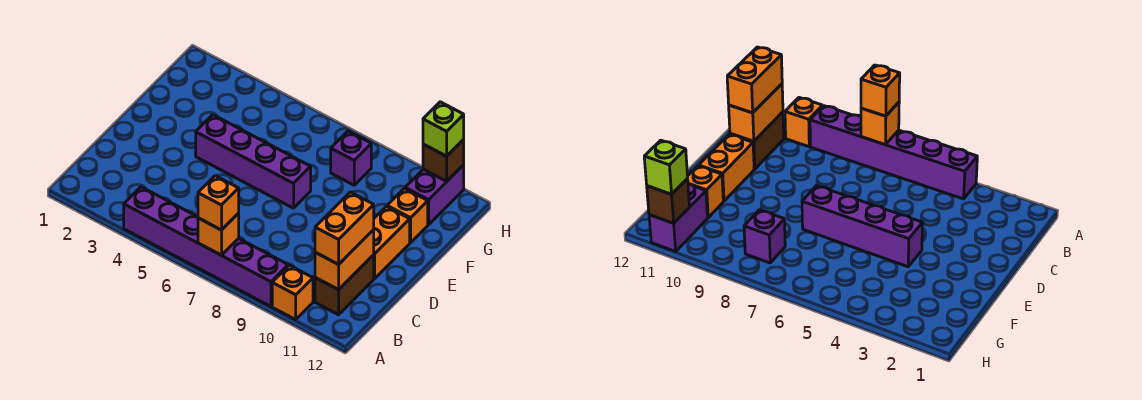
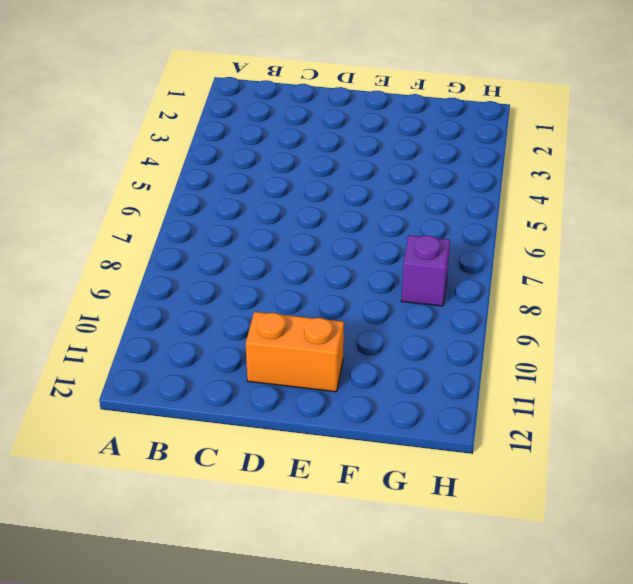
none -> purple 1x6 brick [124,187,288,306]
none -> orange 1x1 brick [272,265,313,319]
none -> brown 1x2 brick [315,255,374,315]

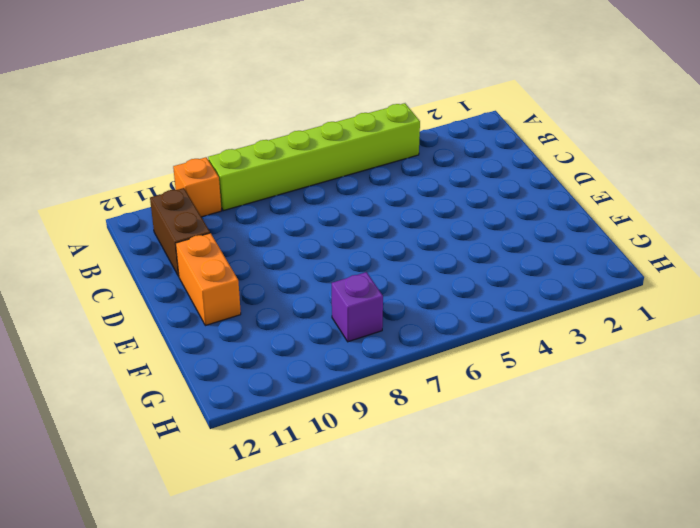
lime 1x6 brick [208,103,420,211] -> purple 1x6 brick [124,187,288,306]
none -> purple 1x4 brick [196,115,311,208]
none -> orange 1x1 brick [387,188,428,243]
none -> purple 1x2 brick [405,165,464,225]

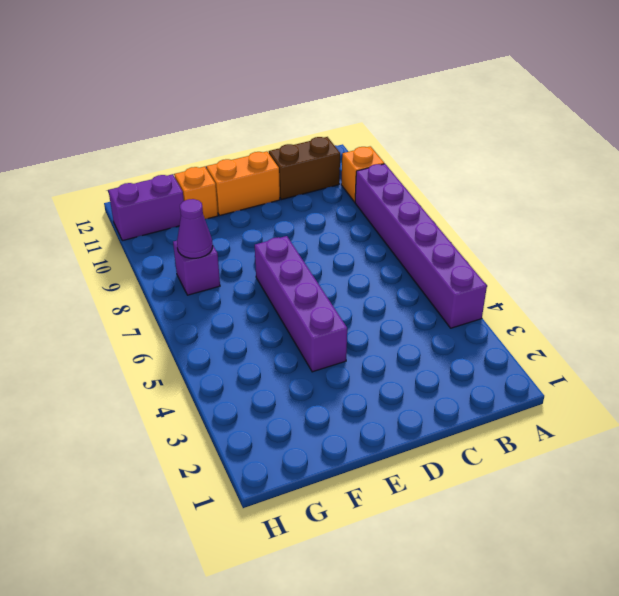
purple 1x1 cone [177,199,213,258] -> none
none -> orange 1x1 brick [198,213,239,255]
none -> orange 1x2 brick [315,230,374,290]
none -> brown 1x1 brick [423,140,464,181]

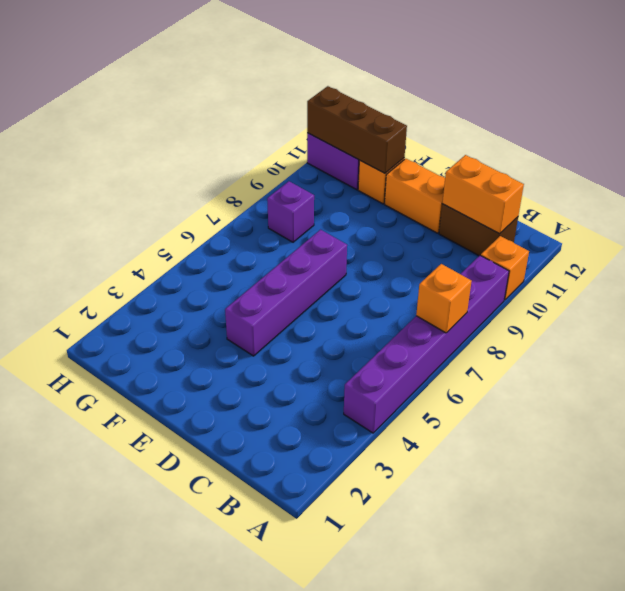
brown 1x3 brick [307,86,407,173] -> brown 1x1 brick [423,140,464,181]
none -> orange 1x1 brick [198,176,239,230]
none -> orange 1x2 brick [315,192,374,264]
none -> lime 1x1 brick [423,102,464,156]

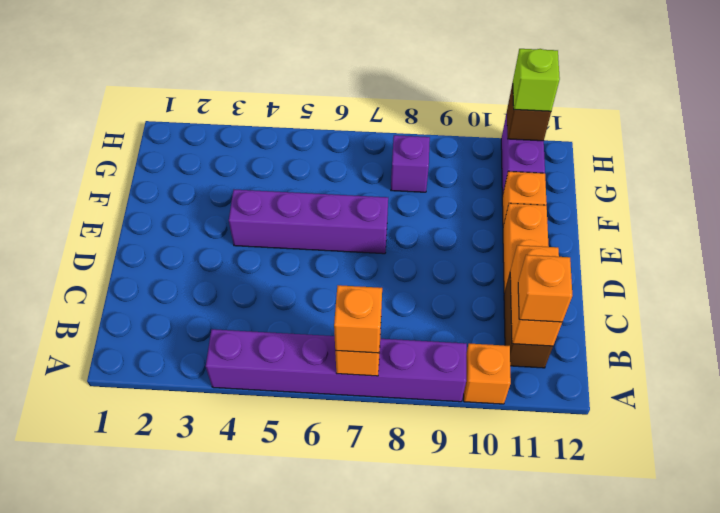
orange 1x1 brick [518,255,572,322] -> orange 1x2 brick [315,192,374,264]

